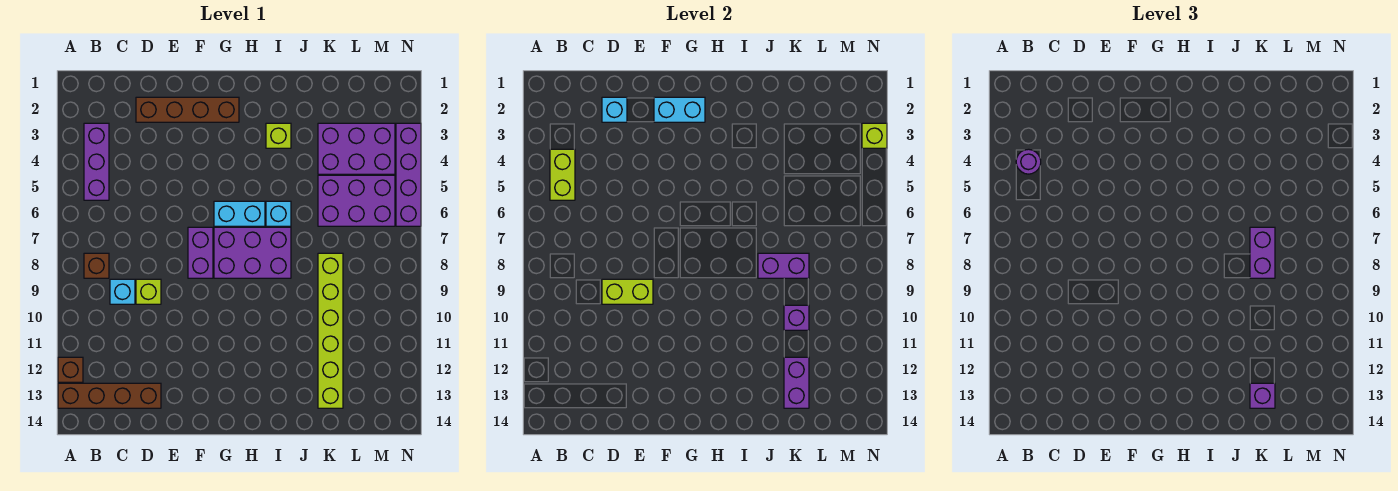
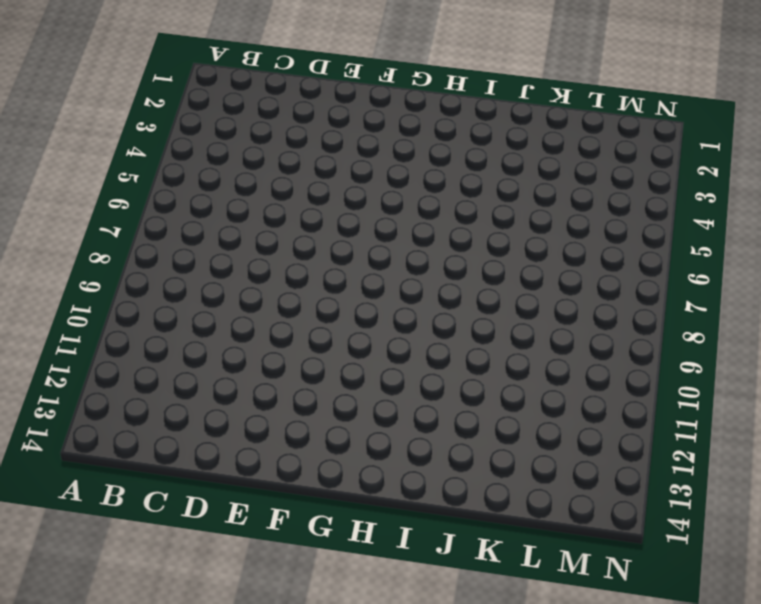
none -> brown 1x1 brick [58,357,83,382]
none -> brown 1x4 brick [58,383,161,408]
none -> purple 1x3 brick [84,123,109,200]

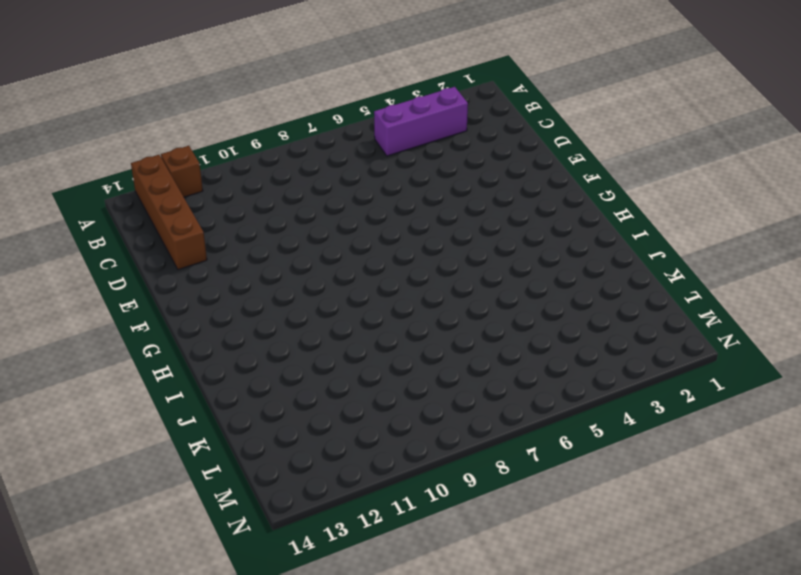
none -> brown 1x1 brick [84,253,109,278]
none -> cyan 1x1 brick [110,279,135,304]
none -> brown 1x4 brick [136,97,239,122]

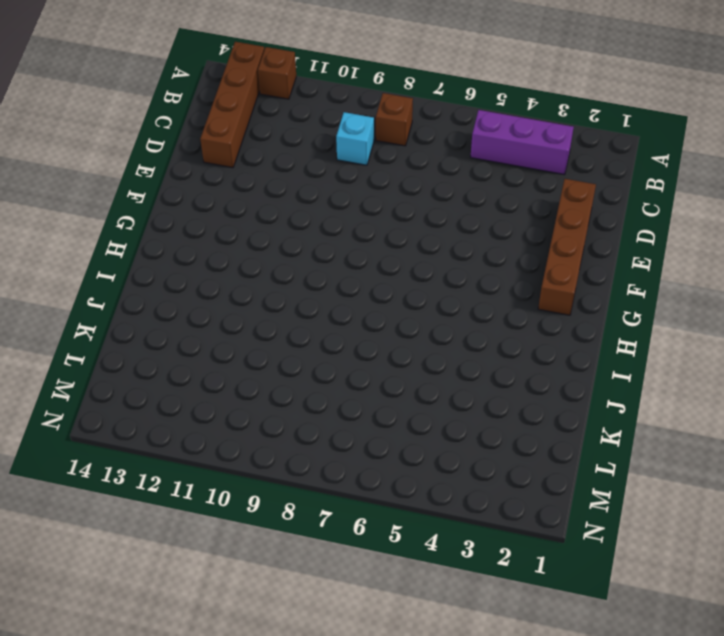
none -> lime 1x1 brick [136,279,161,304]
none -> purple 1x2 brick [188,227,213,278]
none -> cyan 1x2 brick [214,201,265,226]

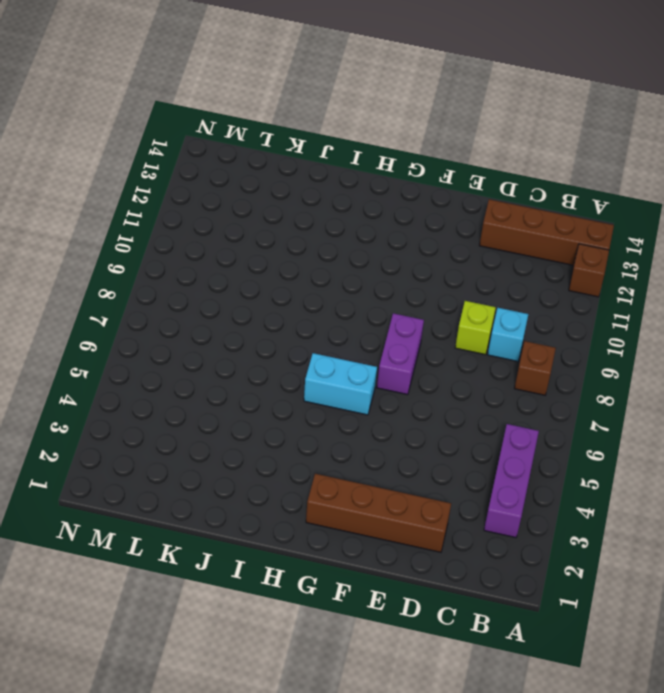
none -> purple 2x3 brick [214,227,291,278]
none -> lime 1x1 brick [266,123,291,148]
none -> cyan 1x1 brick [266,201,291,226]

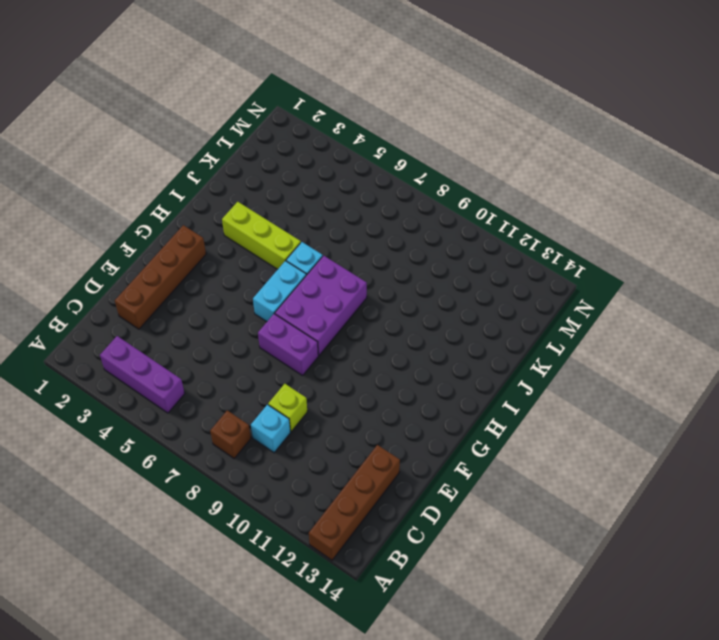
lime 1x3 brick [222,202,301,269] -> lime 1x1 brick [266,123,291,148]
none -> brown 1x1 brick [58,357,83,382]
none -> purple 2x3 brick [318,123,395,174]
none -> purple 2x3 brick [318,175,395,226]

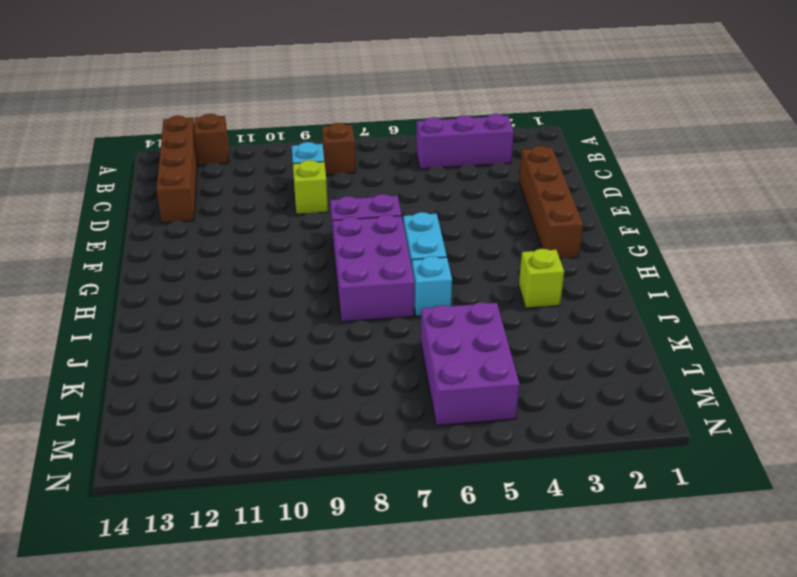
none -> purple 2x3 brick [318,123,395,174]
none -> lime 1x6 brick [318,253,343,408]
none -> purple 1x4 brick [396,123,421,226]

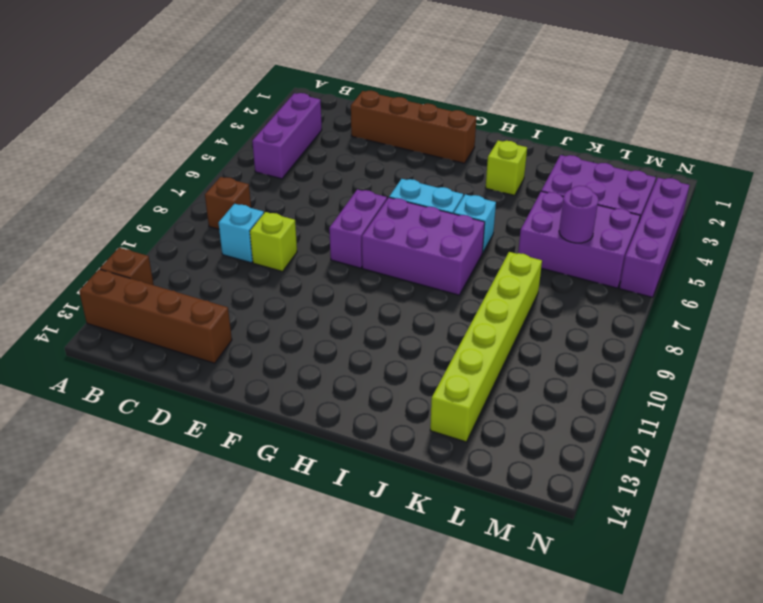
purple 1x1 round brick [559,186,598,243] -> purple 1x1 round brick moved to [1016,149,1041,174]
none -> lime 1x2 brick [550,149,575,200]
none -> cyan 1x1 brick [602,97,627,122]
none -> lime 1x2 brick [602,279,653,304]

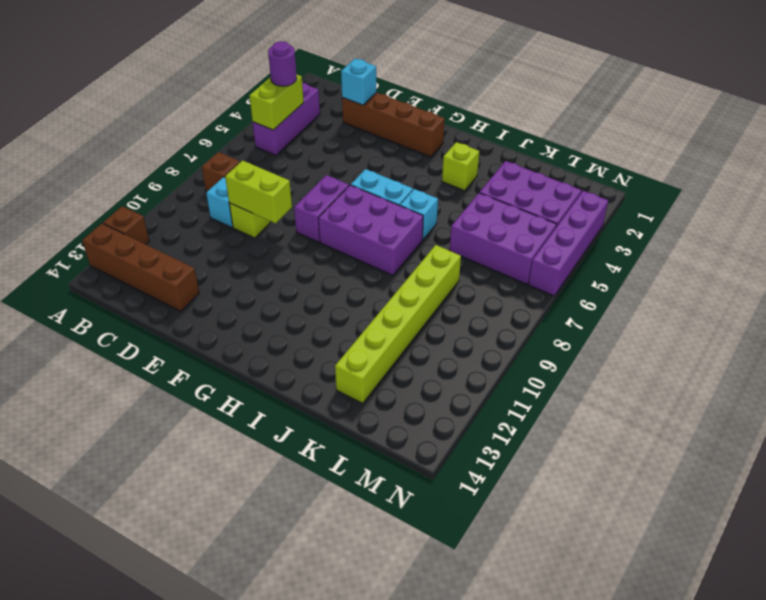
none -> cyan 1x2 brick [654,97,705,122]
none -> purple 1x2 brick [758,253,809,278]
none -> purple 1x1 brick [784,305,809,330]

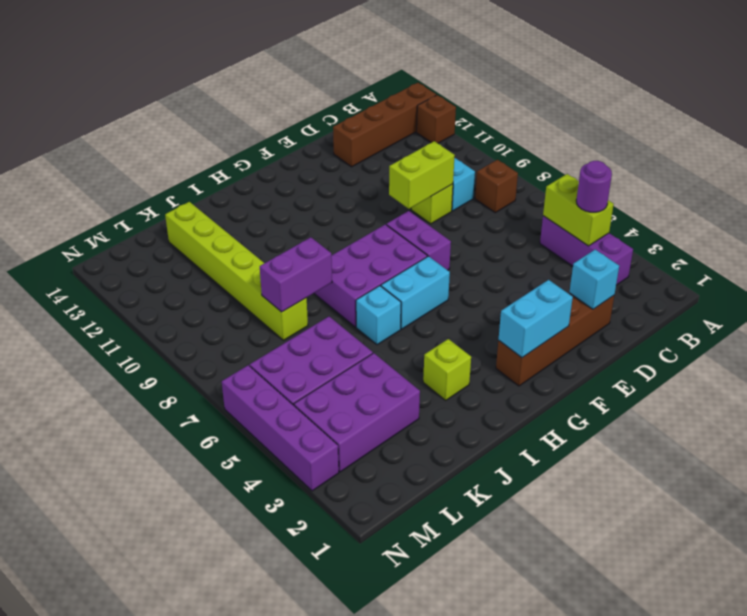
none -> purple 1x1 brick [784,305,809,330]
none -> purple 1x2 brick [784,357,809,408]
none -> lime 1x1 brick [862,123,887,148]

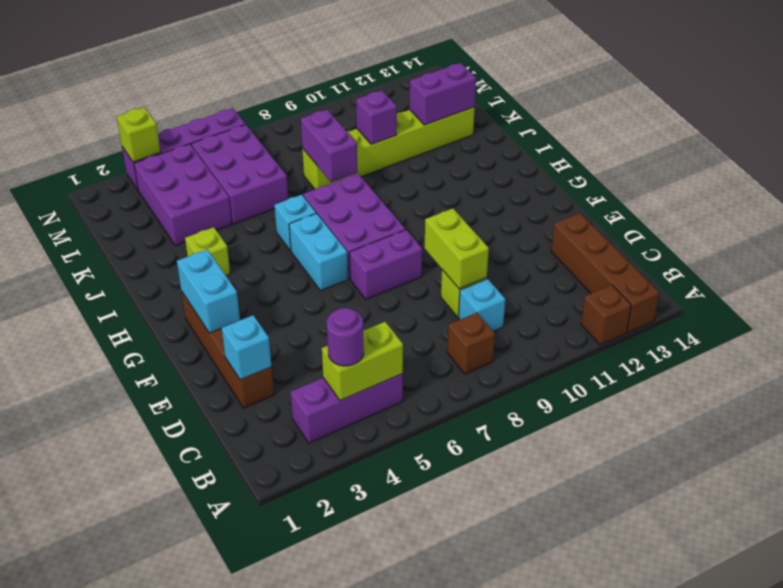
none -> purple 1x2 brick [1250,227,1275,278]
none -> purple 1x1 brick [1250,383,1275,408]

